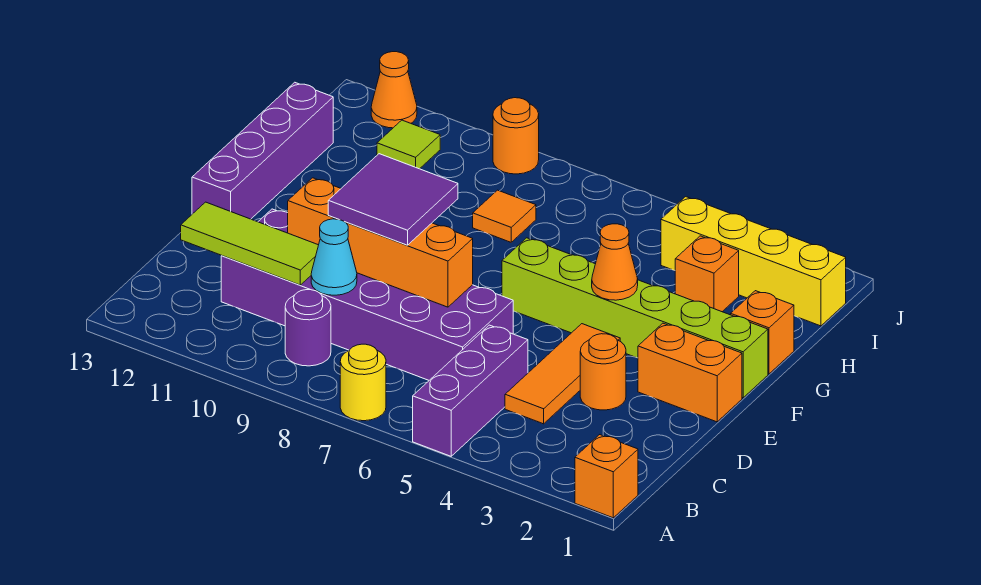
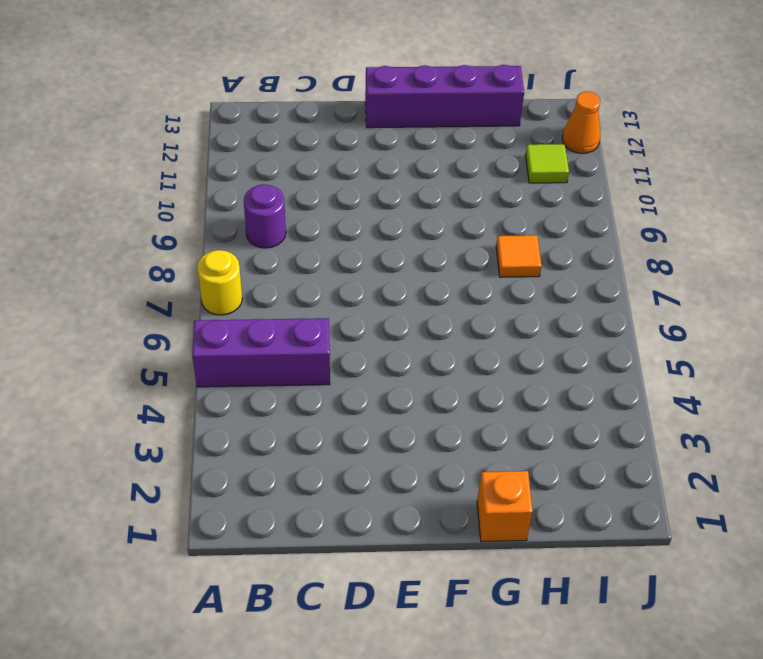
none -> orange 1x1 brick [575,435,638,518]
none -> orange 1x3 tile [505,324,620,424]
none -> purple 2x6 brick [221,209,513,380]

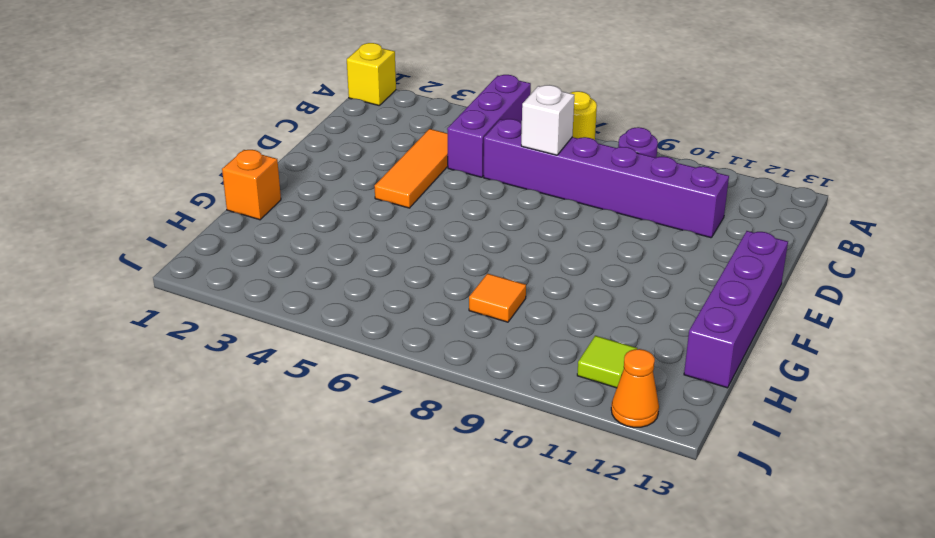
yellow 1x1 brick [347,43,396,105] -> orange 1x1 brick [575,435,638,518]
purple 1x6 brick [484,119,729,238] -> purple 2x6 brick [221,209,513,380]
white 1x1 brick [521,85,574,155] -> none
none -> orange 1x1 round brick [580,334,626,410]
none -> orange 1x2 brick [638,323,742,422]
none -> lime 1x6 brick [502,238,768,398]

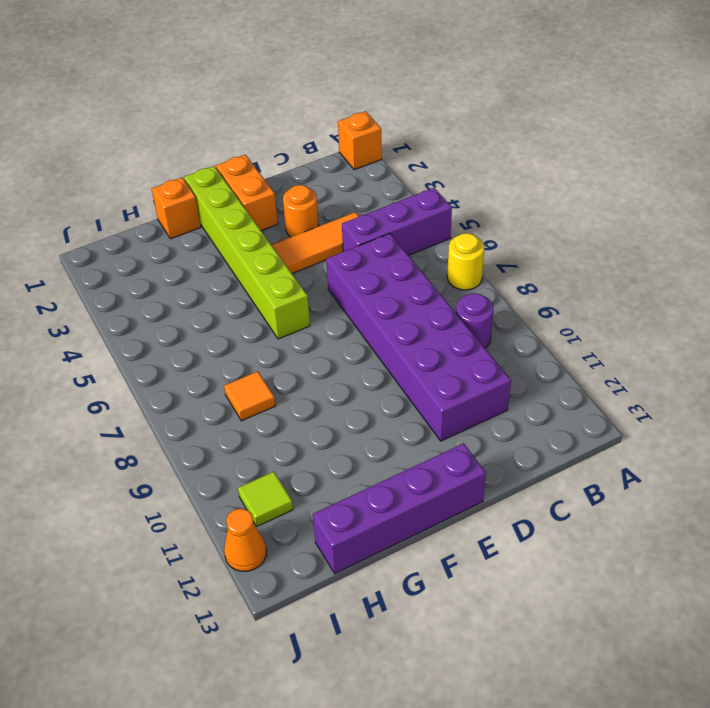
none -> orange 1x1 brick [675,236,739,312]
none -> yellow 1x4 brick [661,197,846,326]
none -> orange 1x1 round brick [493,98,539,174]

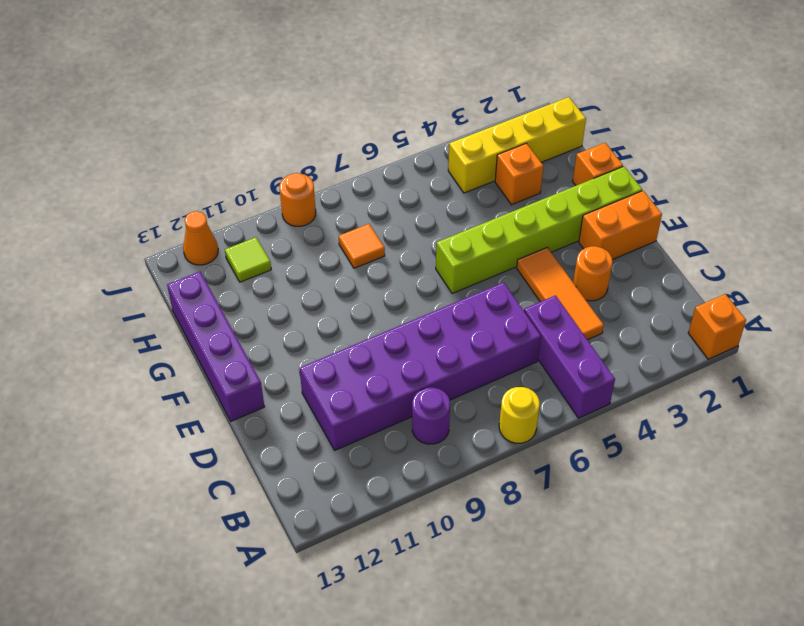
none -> cyan 1x1 cone [311,219,357,295]
none -> lime 1x3 tile [181,202,318,285]
none -> orange 1x4 brick [288,178,473,307]

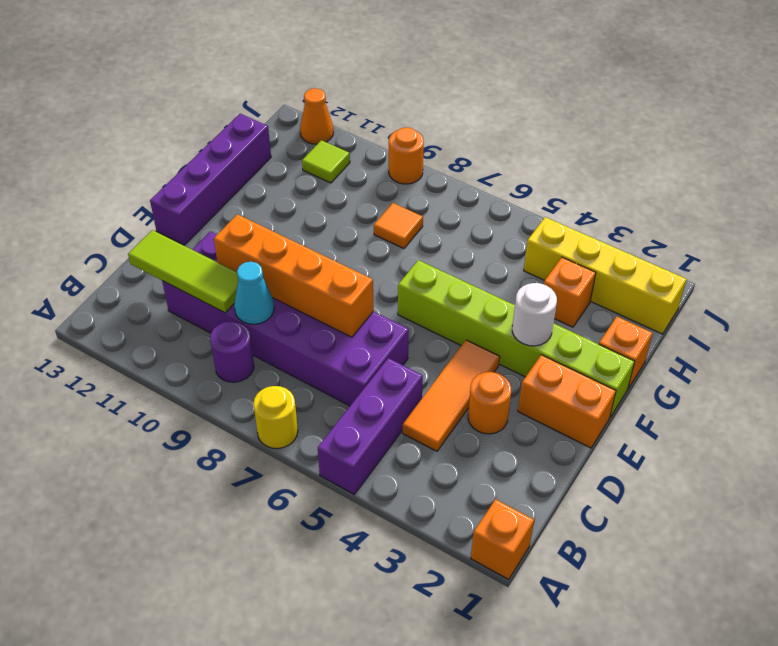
white 1x1 round brick [512,283,557,346] -> none
none -> orange 1x1 cone [592,224,638,300]
none -> purple 2x2 tile [328,154,458,245]

